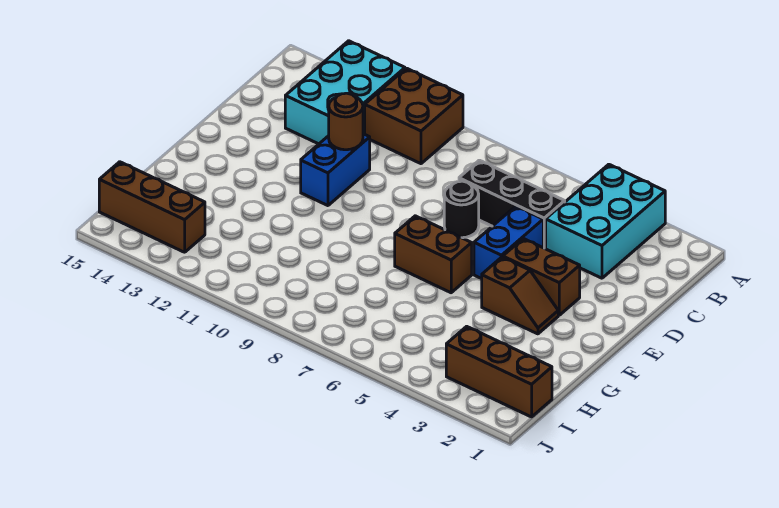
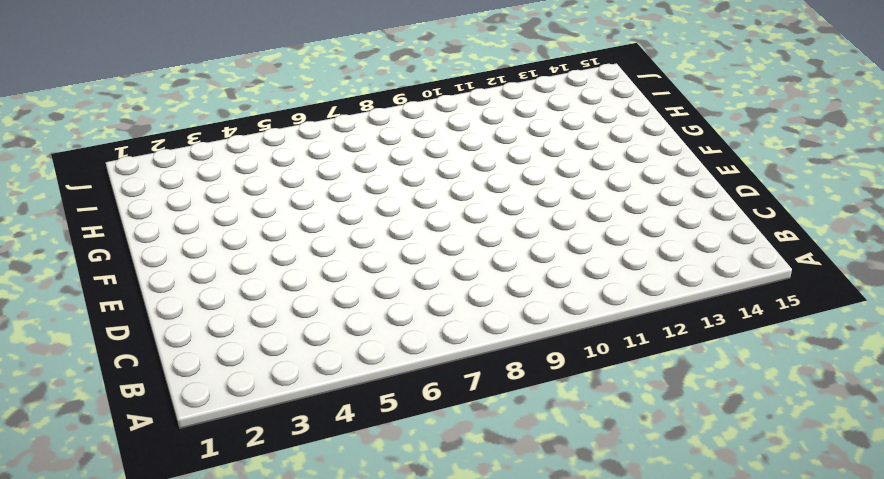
none -> cyan 2x3 brick [546,164,665,278]
none -> brown 2x2 brick [365,68,463,164]
none -> cyan 2x3 brick [285,41,405,144]

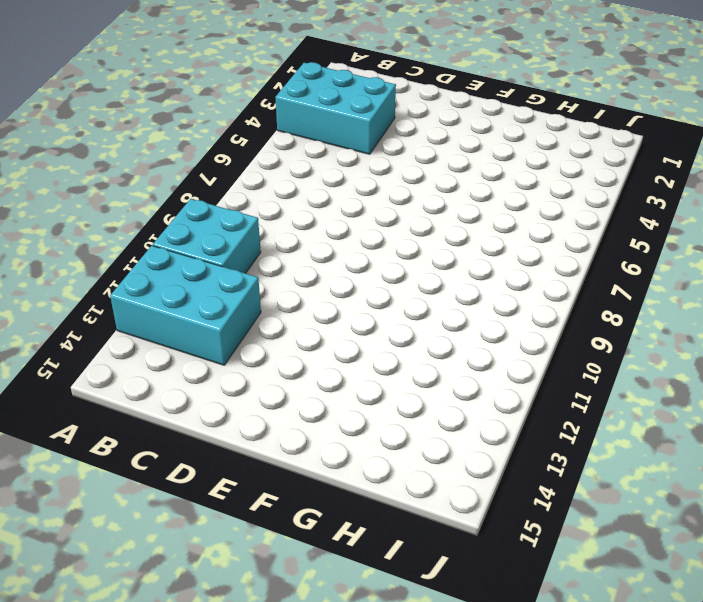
cyan 2x2 brick [153,199,261,273] -> brown 2x2 brick [365,68,463,164]
none -> black 1x3 brick [459,160,565,249]
none -> blue 1x2 brick [474,206,543,279]
none -> black 1x1 round brick [444,181,479,238]

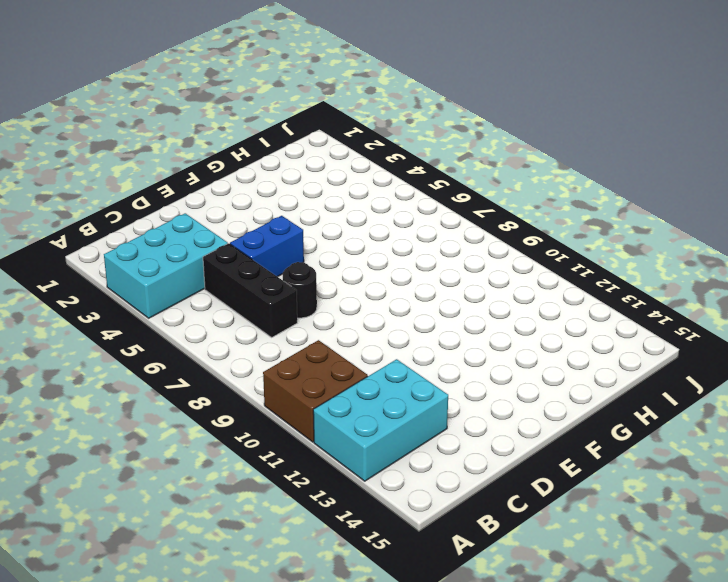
none -> blue 1x2 brick [301,134,370,206]
none -> brown 1x2 brick [503,238,580,315]
none -> brown 1x2 slope [482,257,558,334]

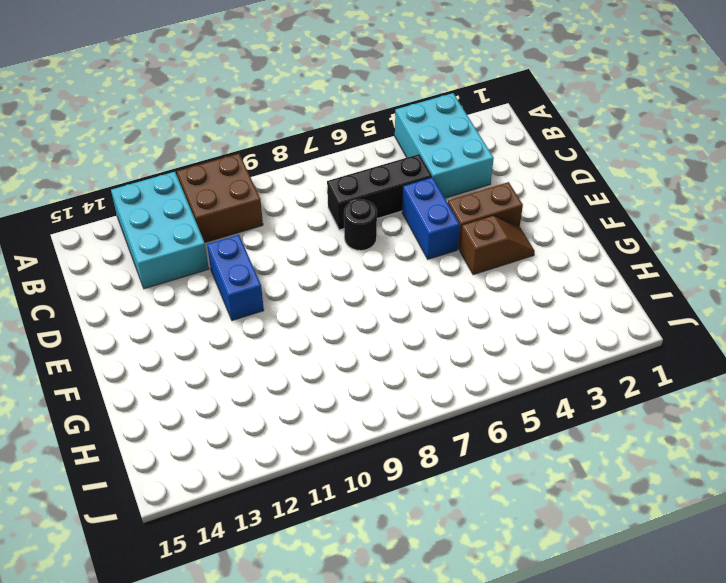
none -> brown 1x2 brick [395,216,472,293]
none -> brown 1x3 brick [446,326,552,417]
none -> brown 1x3 brick [99,162,205,252]

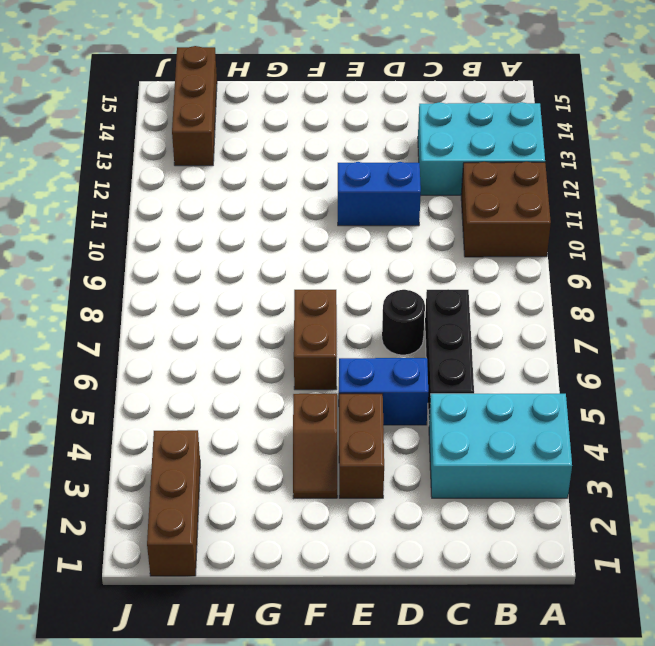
none -> brown 1x1 round brick [329,93,363,150]

